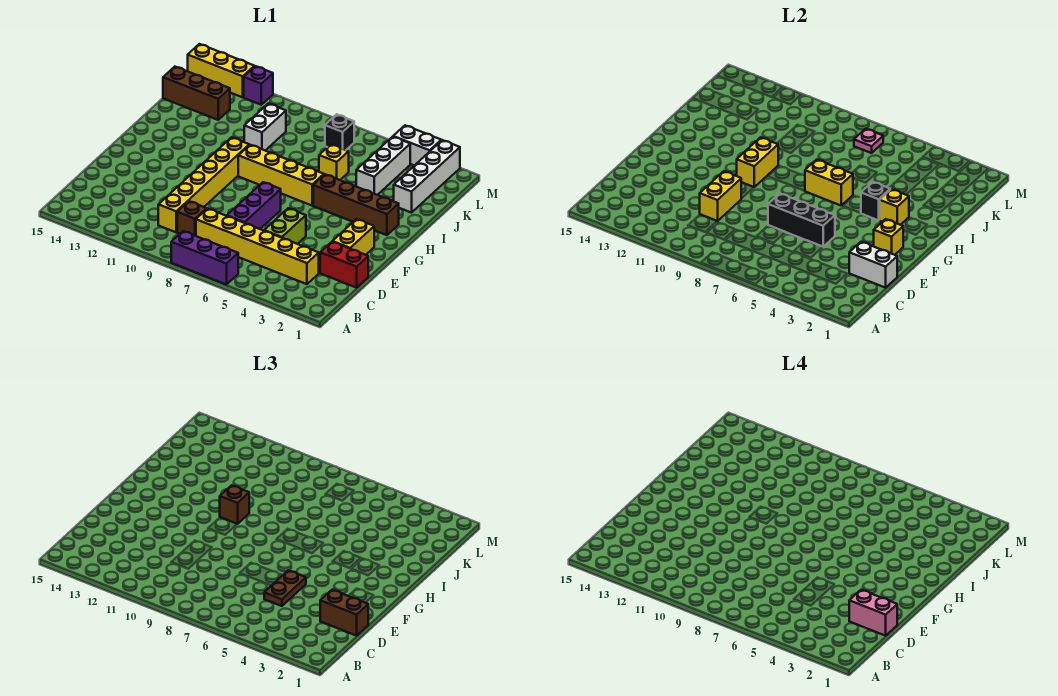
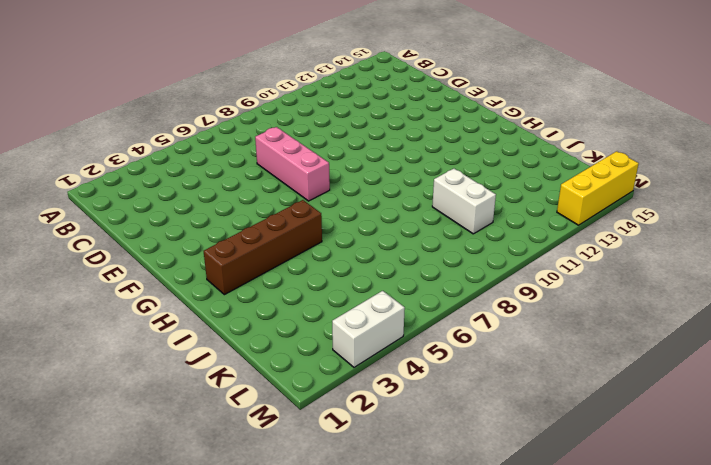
pink 1x3 brick [255,127,330,201] -> purple 1x3 brick [227,182,281,229]
none -> purple 1x3 brick [171,231,238,285]
none -> yellow 1x6 brick [196,209,319,284]
none -> brown 1x1 brick [177,201,207,236]
none -> yellow 1x6 brick [158,137,249,232]

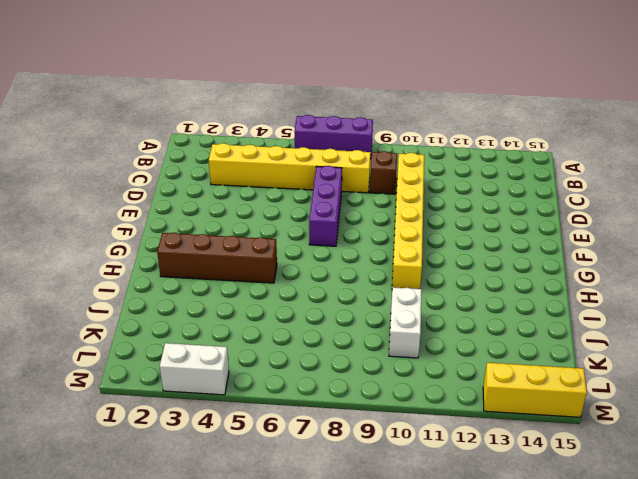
none -> red 1x2 brick [320,242,368,288]
none -> lime 1x2 brick [264,208,306,244]
none -> yellow 1x2 brick [332,219,374,255]
none -> yellow 1x4 brick [238,145,324,205]

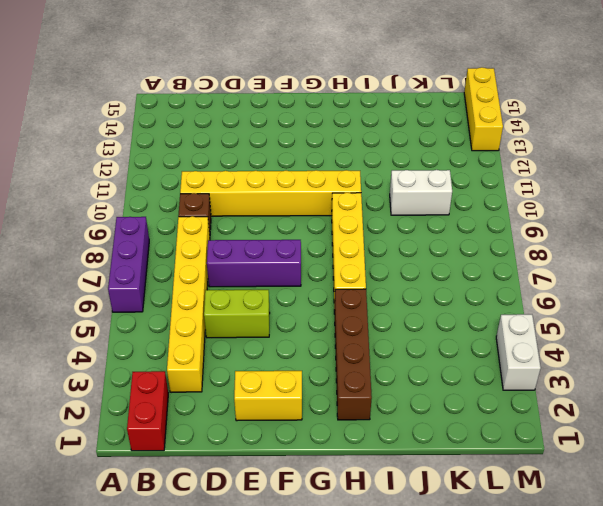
red 1x2 brick [127,371,168,451] -> red 1x2 brick moved to [320,242,368,288]
none -> white 1x4 brick [394,140,460,213]
none -> white 1x3 brick [356,137,410,195]
none -> yellow 1x1 brick [319,144,349,180]
none -> brown 1x3 brick [163,67,230,120]

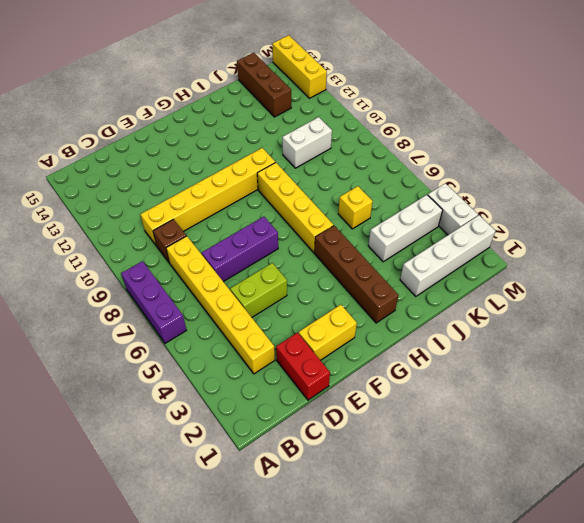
none -> black 1x1 brick [325,114,354,150]
none -> purple 1x1 brick [244,66,273,105]
none -> white 1x2 brick [849,242,897,288]
none -> yellow 1x2 brick [700,171,742,221]

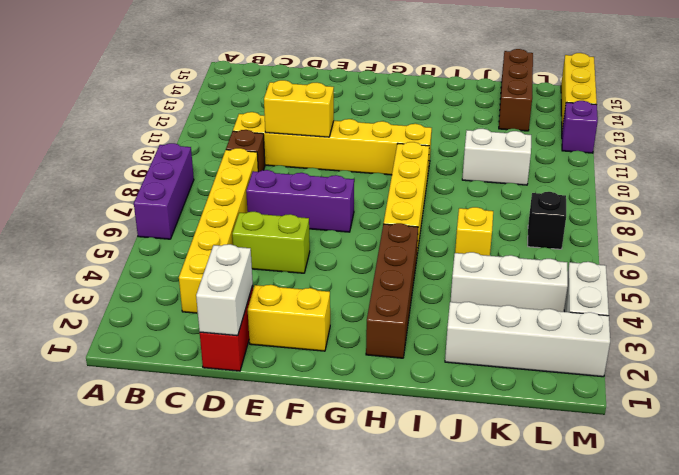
none -> black 1x3 brick [768,193,835,247]
none -> yellow 1x1 brick [874,219,903,255]
none -> yellow 1x2 brick [737,137,778,187]
none -> yellow 1x1 brick [879,189,909,225]

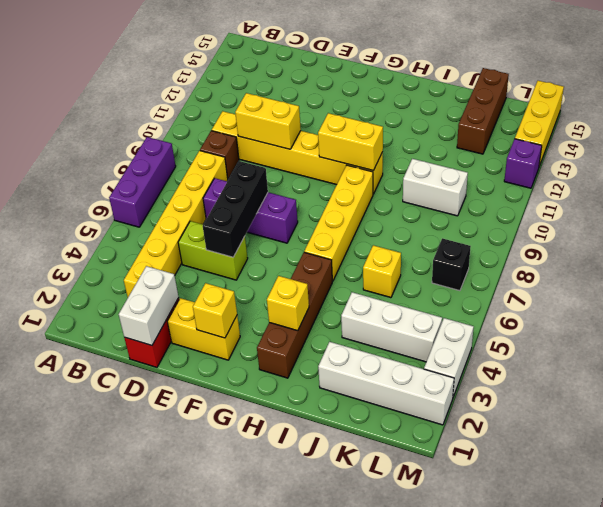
none -> black 1x1 brick [861,182,890,220]
none -> yellow 1x2 brick [805,160,853,205]
none -> pink 1x1 plate [854,129,883,153]
none -> brown 1x2 brick [320,590,368,636]

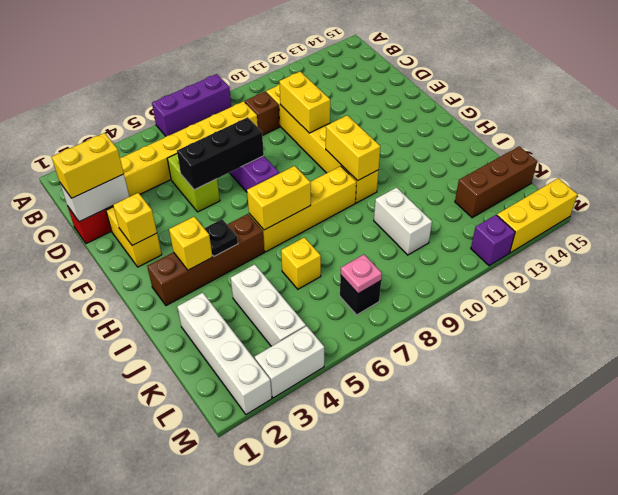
yellow 1x2 brick [52,133,124,198] -> brown 1x2 brick [320,590,368,636]
black 1x1 plate [204,219,238,256] -> black 1x1 brick [861,182,890,220]
none -> brown 1x2 plate [264,570,306,606]
none -> brown 1x1 brick [220,485,249,524]
none -> pink 1x2 brick [849,590,897,636]

